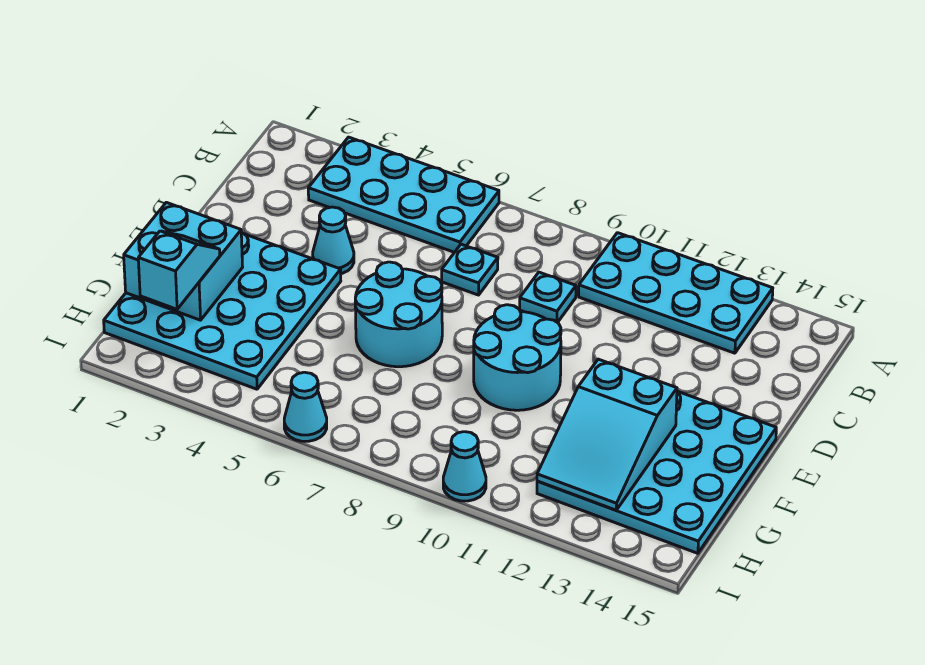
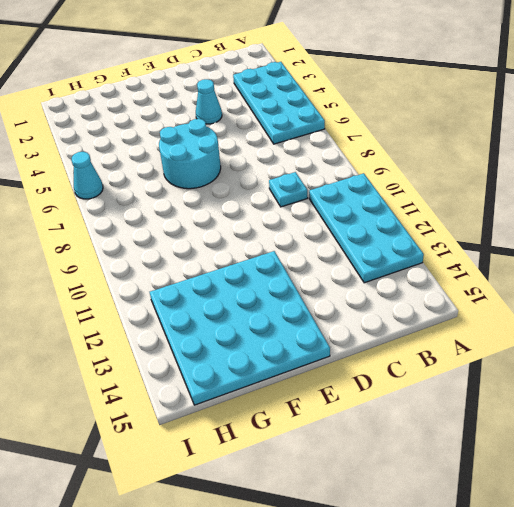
none -> cyan 1x1 plate [442,244,498,295]
none -> cyan 4x4 plate [104,232,341,389]
none -> cyan 2x2 round brick [474,305,561,410]

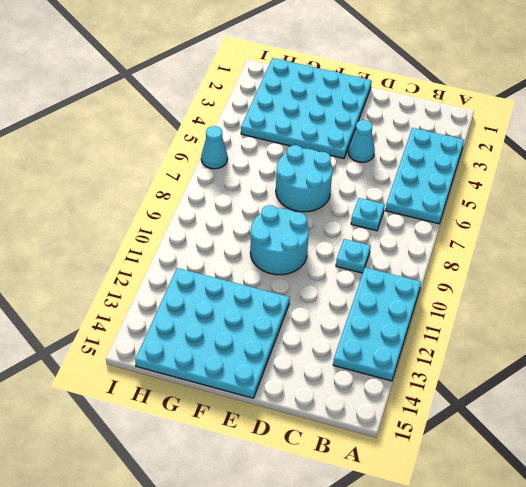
none -> cyan 1x1 cone [443,432,486,501]
none -> cyan 2x2 brick [124,202,243,320]
none -> cyan 2x3 slope [537,359,677,510]

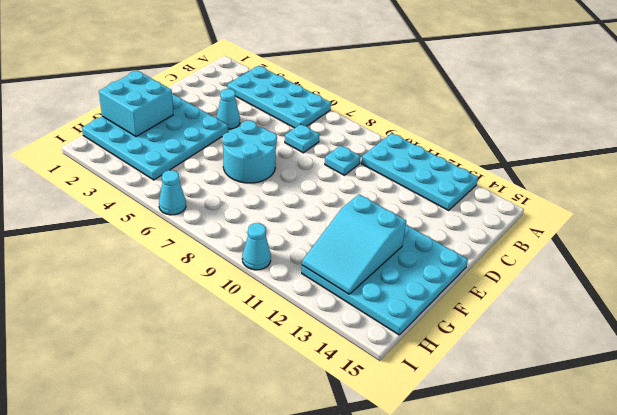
none -> cyan 2x2 round brick [474,305,561,410]
none -> cyan 1x2 slope [138,231,220,309]

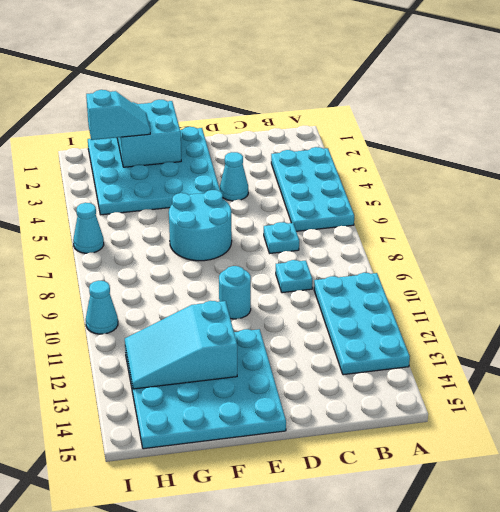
cyan 1x1 round brick [219,266,251,319] -> cyan 2x2 round brick [474,305,561,410]

